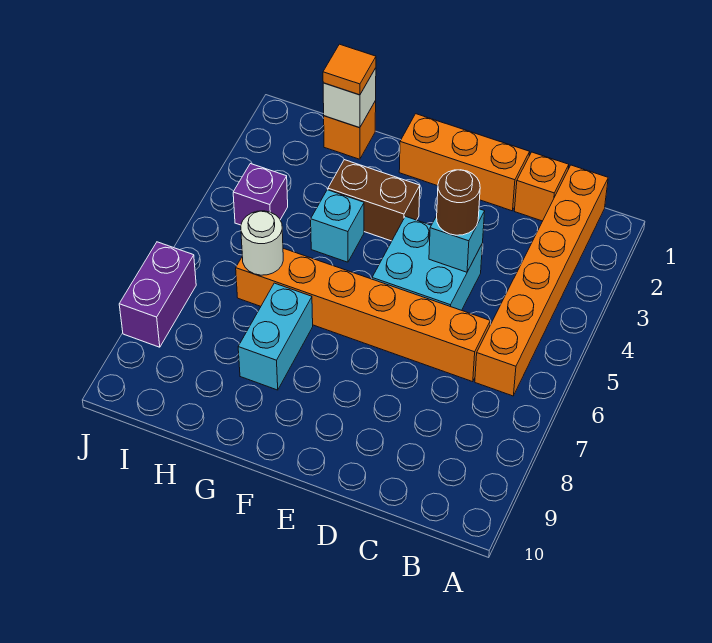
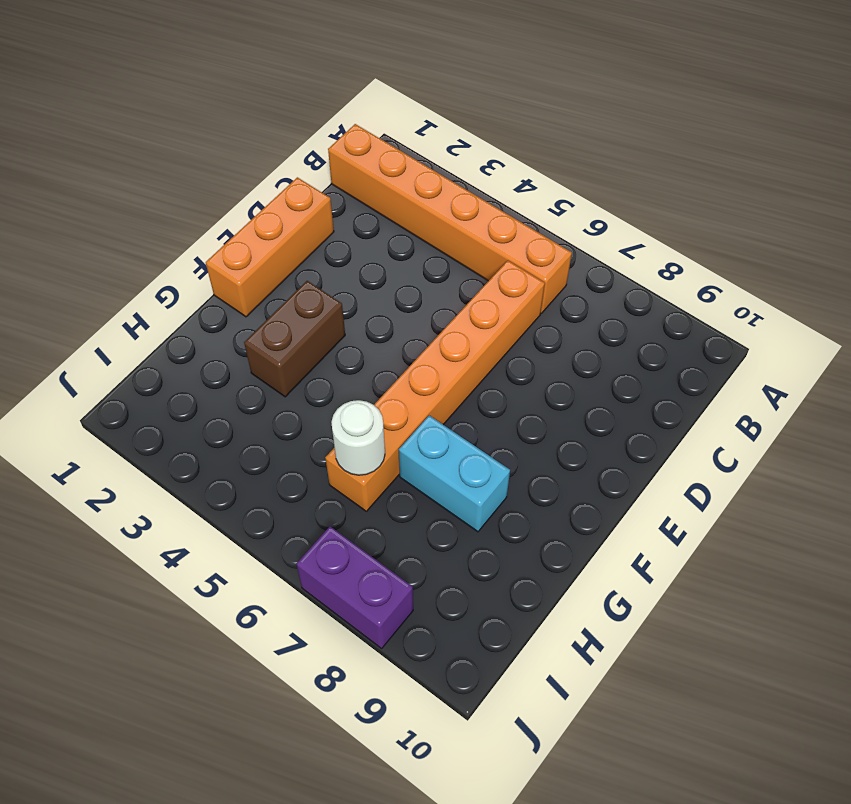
none -> orange 1x1 brick [514,152,569,221]
none -> cyan 2x2 brick [372,216,483,310]
none -> cyan 1x1 brick [311,190,364,262]

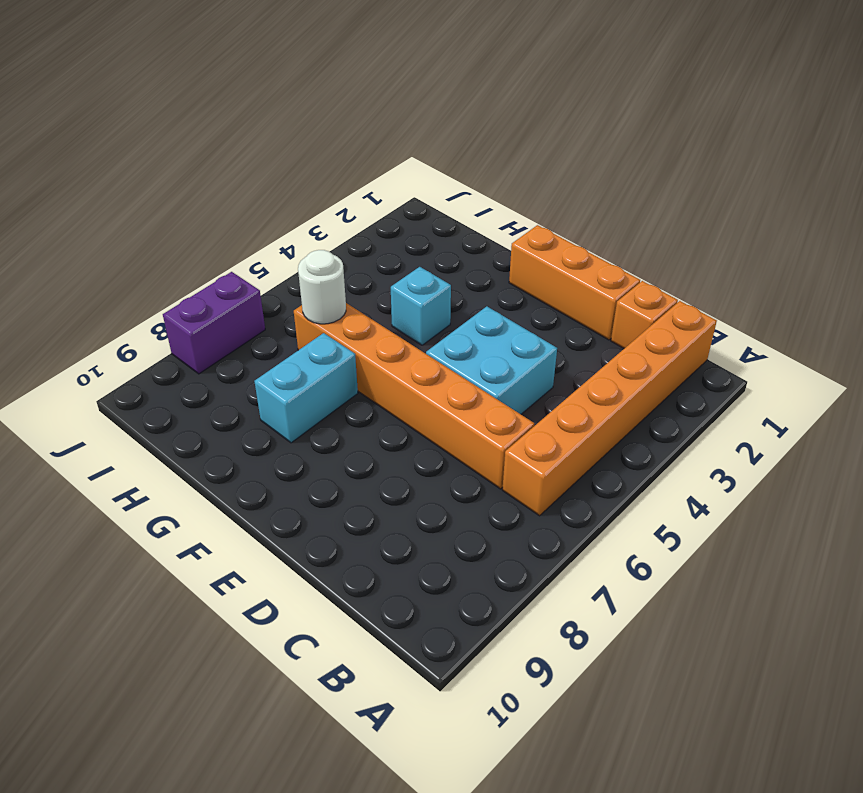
none -> brown 1x2 brick [328,160,420,241]
none -> orange 1x1 brick [324,101,376,159]
none -> purple 1x1 brick [233,164,288,225]

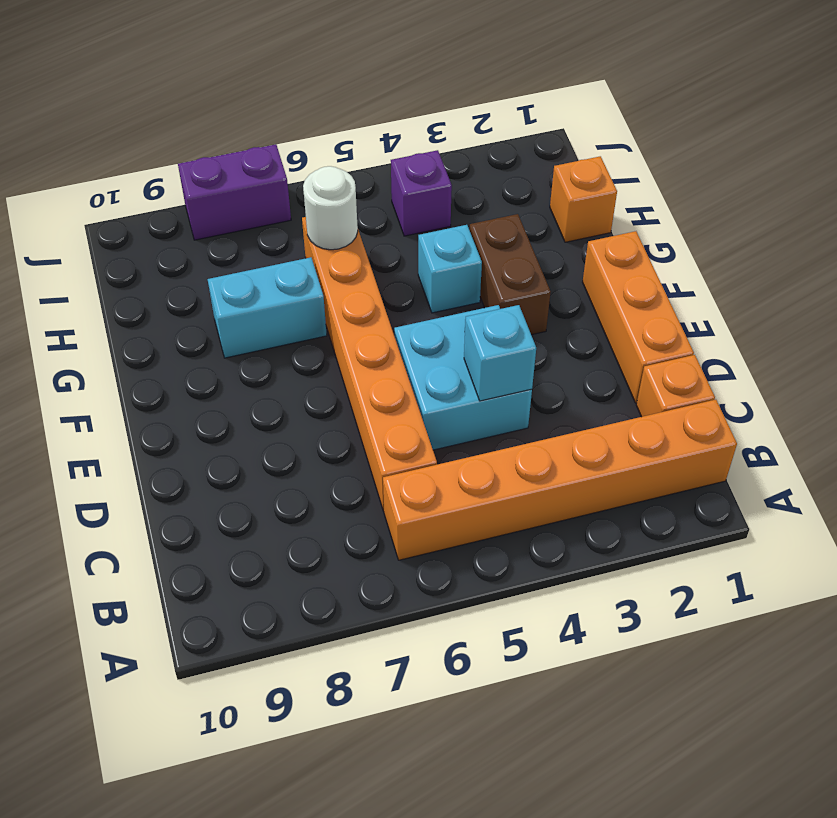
none -> white 1x1 brick [323,68,376,128]
none -> brown 1x1 round brick [437,170,480,235]
none -> orange 1x1 tile [323,44,376,95]

